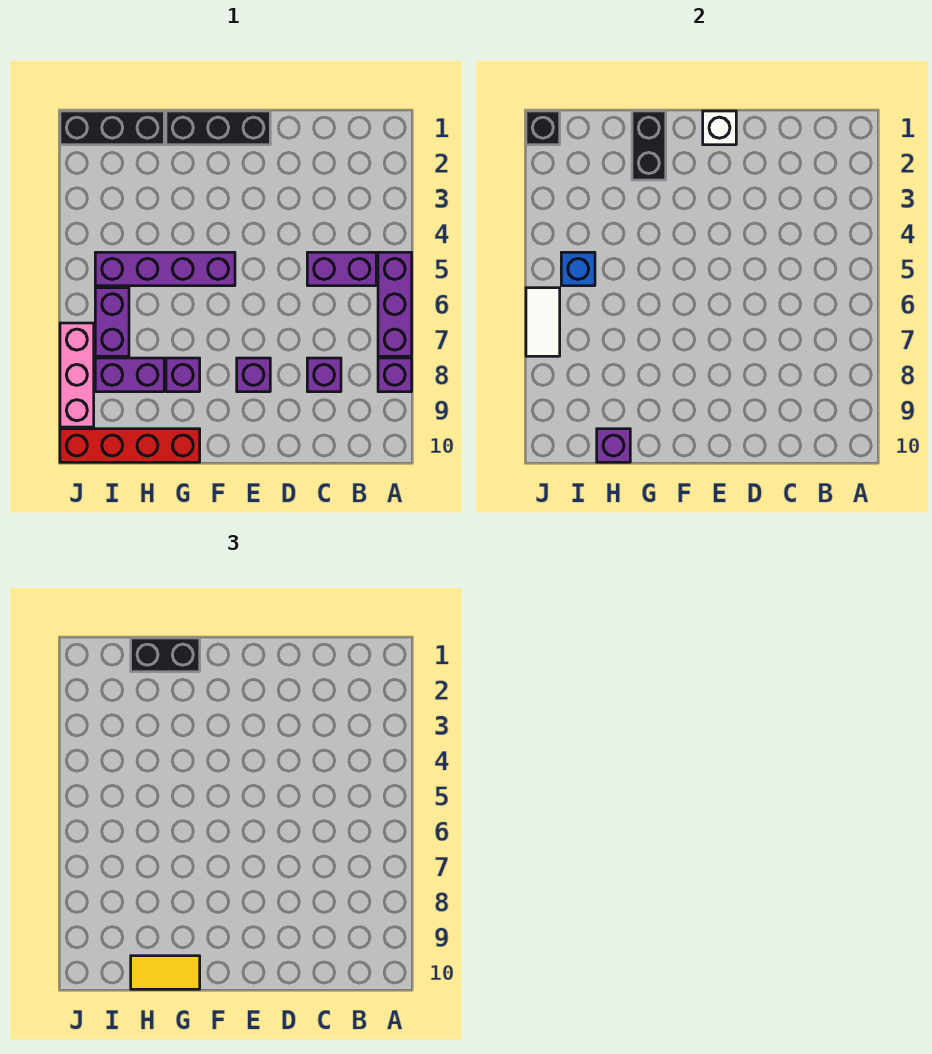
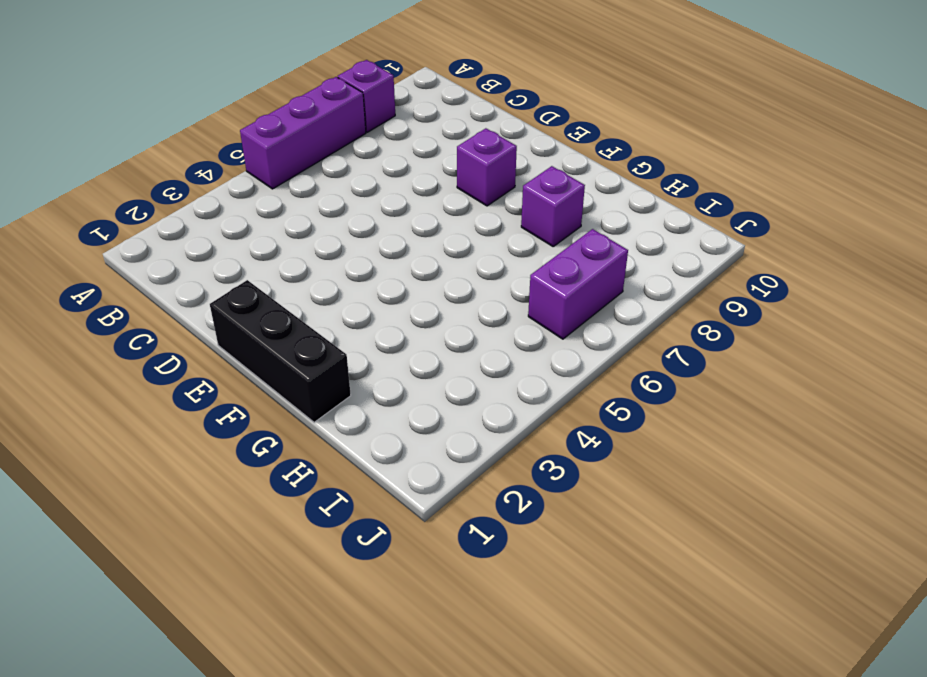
none -> purple 1x2 brick [307,252,376,286]
none -> purple 1x1 brick [307,358,341,392]
none -> purple 1x4 brick [95,252,235,286]

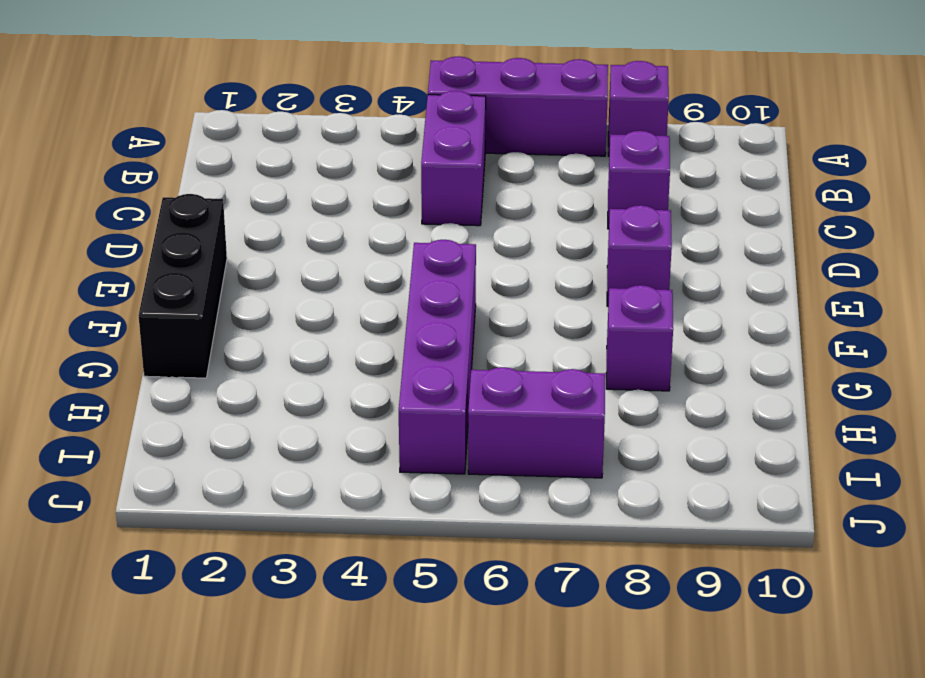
none -> red 1x4 brick [60,429,200,462]
none -> black 1x3 brick [60,111,164,145]
none -> purple 1x2 brick [95,358,164,392]

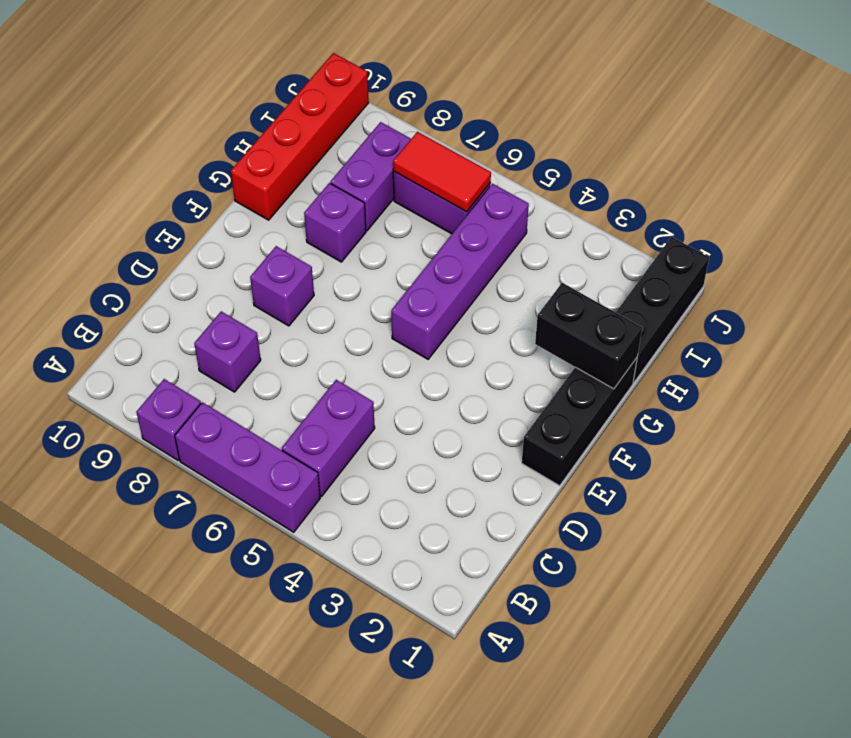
red 1x2 tile [393,132,491,212] -> none
none -> pink 1x3 brick [60,323,94,427]
none -> white 1x1 brick [703,111,736,145]
none -> purple 1x1 brick [597,429,630,462]

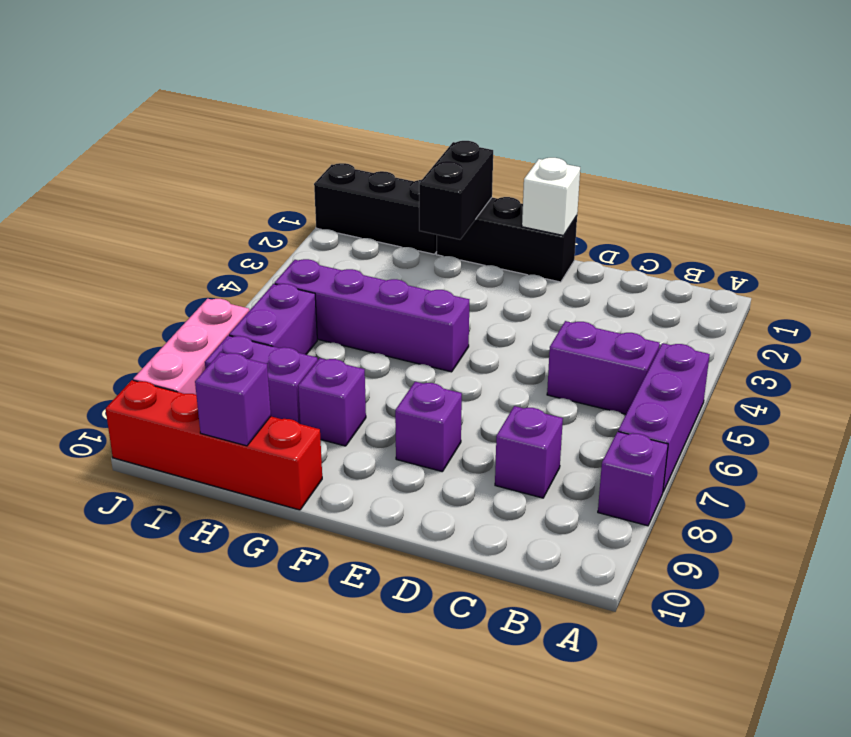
none -> blue 1x1 brick [561,252,595,286]
none -> black 1x1 brick [526,111,560,145]
none -> white 1x2 tile [526,288,560,356]

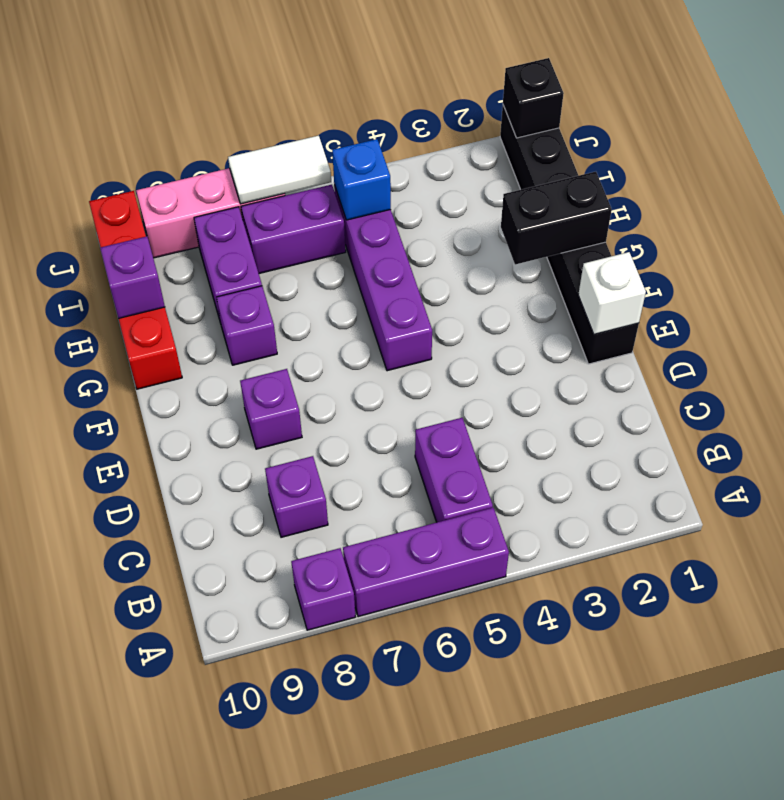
none -> black 1x2 brick [131,638,200,672]
none -> yellow 1x2 tile [131,956,200,989]

